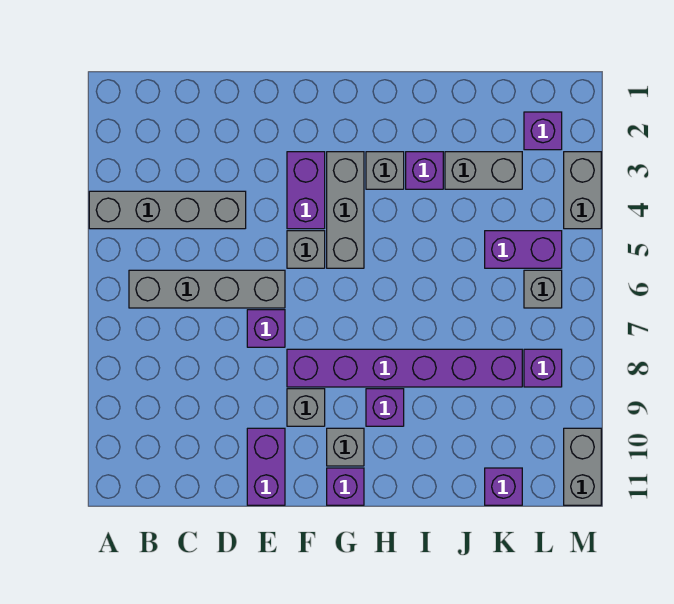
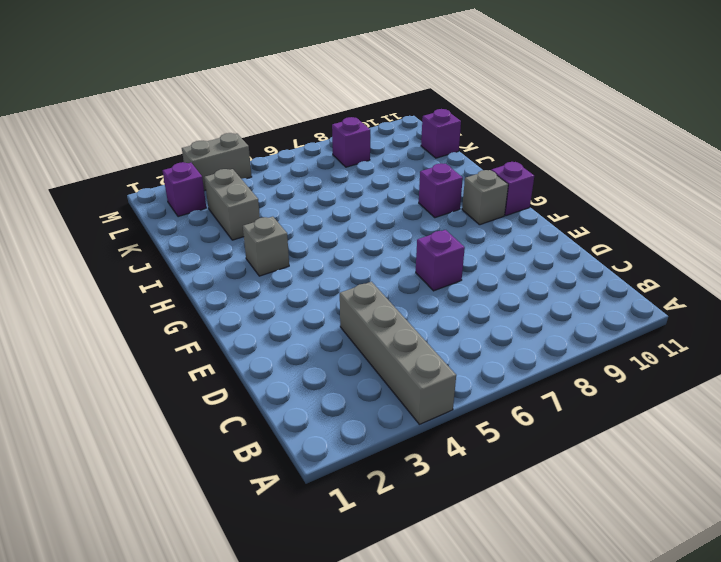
none -> grey 1x4 brick [129,270,285,308]
none -> purple 1x2 brick [247,428,285,505]
none -> purple 1x2 brick [287,152,325,229]

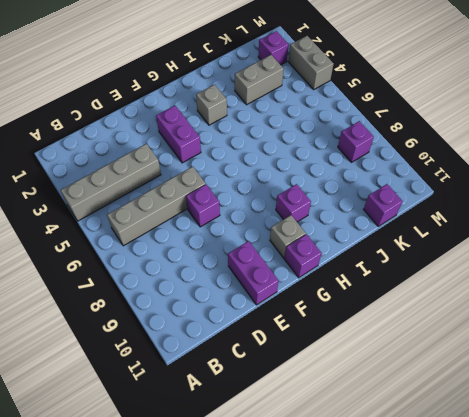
none -> grey 1x1 brick [287,231,325,268]
none -> purple 1x6 brick [287,349,522,387]
none -> grey 1x1 brick [287,389,325,426]

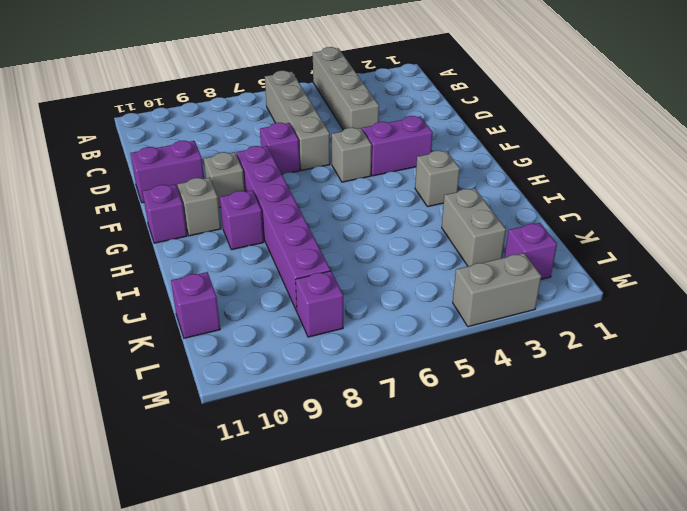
none -> grey 1x3 brick [327,152,364,268]
none -> purple 1x1 brick [406,152,443,189]
none -> purple 1x2 brick [485,231,562,268]

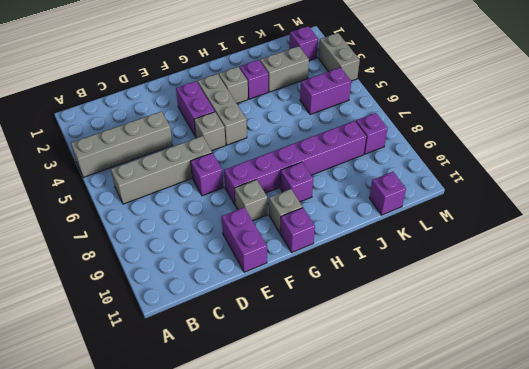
none -> grey 1x1 brick [524,270,562,308]
none -> grey 1x2 brick [564,428,601,505]

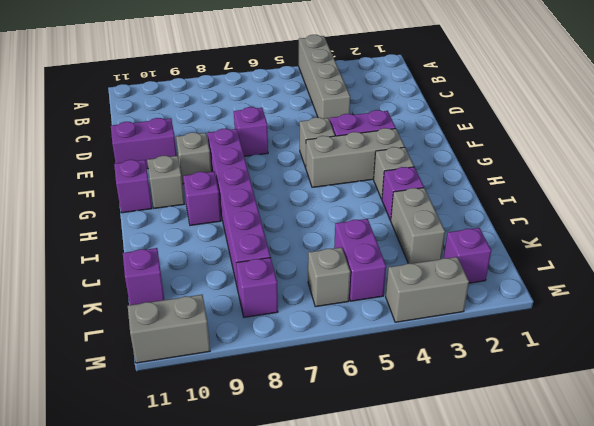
none -> grey 1x4 brick [129,270,285,308]

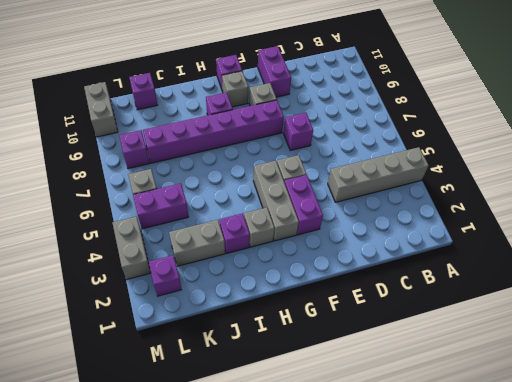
none -> grey 1x4 brick [129,270,285,308]

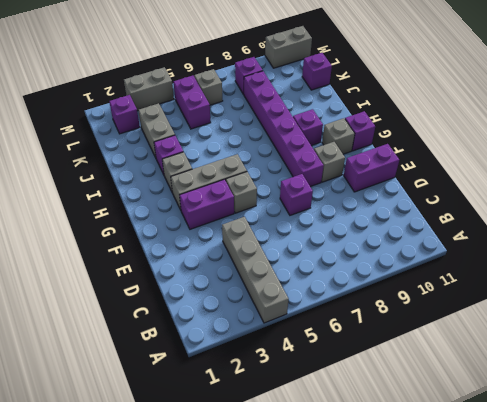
none -> grey 1x4 brick [129,270,285,308]

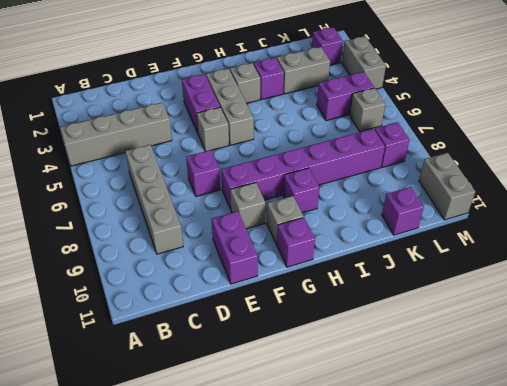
grey 1x4 brick [125,145,183,254] -> grey 1x4 brick turned to [129,270,285,308]

